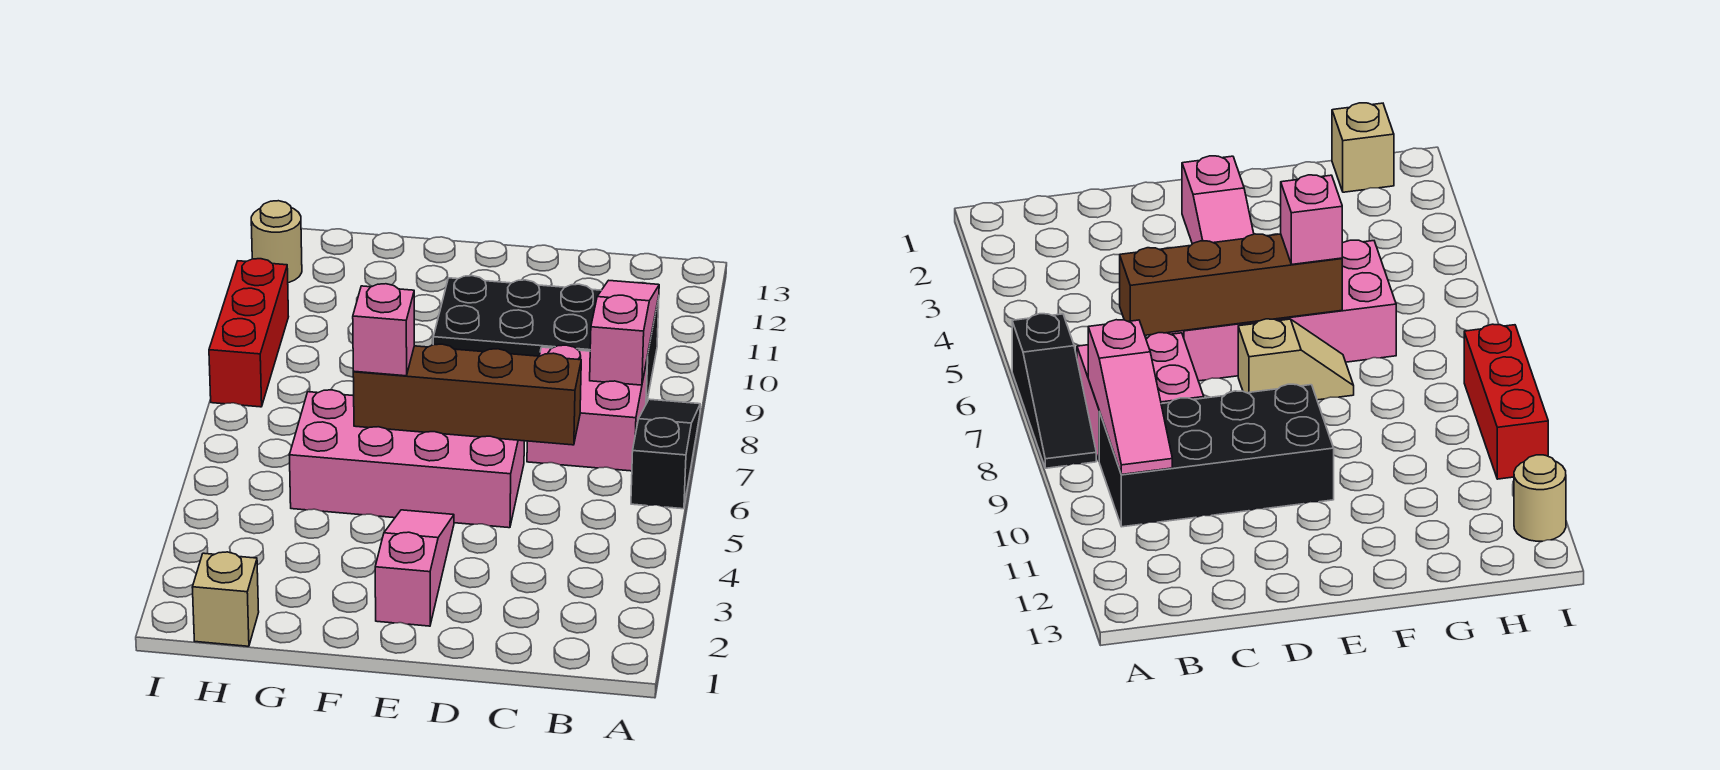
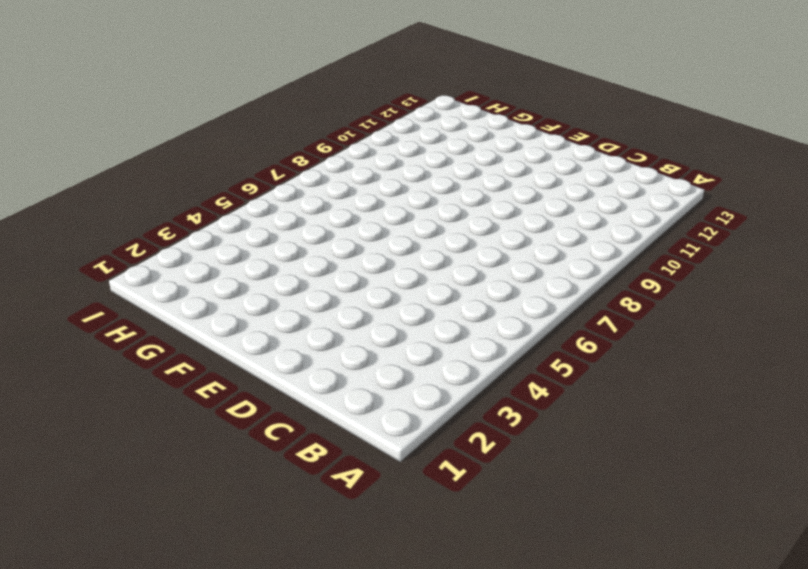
none -> black 1x3 slope [631,399,700,509]
none -> pink 2x2 brick [527,345,647,471]
none -> black 2x4 brick [433,276,659,403]

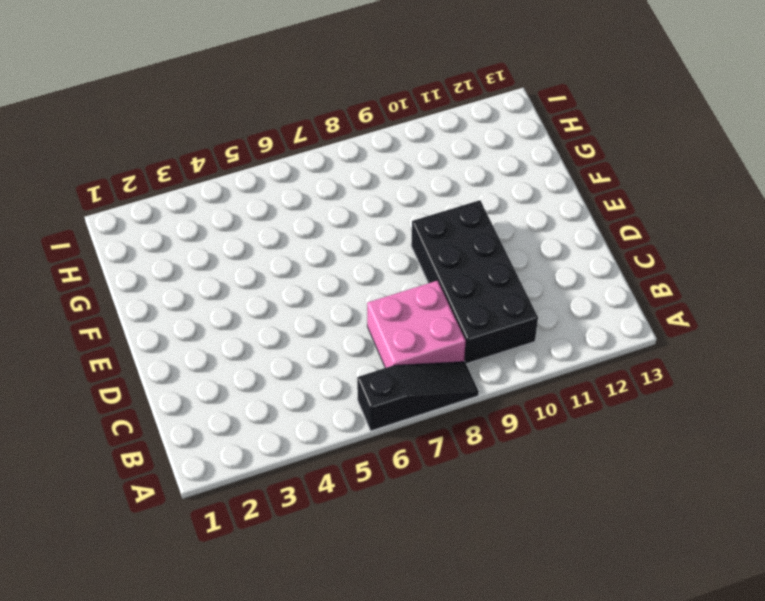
none -> pink 2x4 brick [289,390,524,528]
none -> pink 1x3 slope [375,510,454,626]
none -> tan 1x2 slope [1238,319,1354,400]

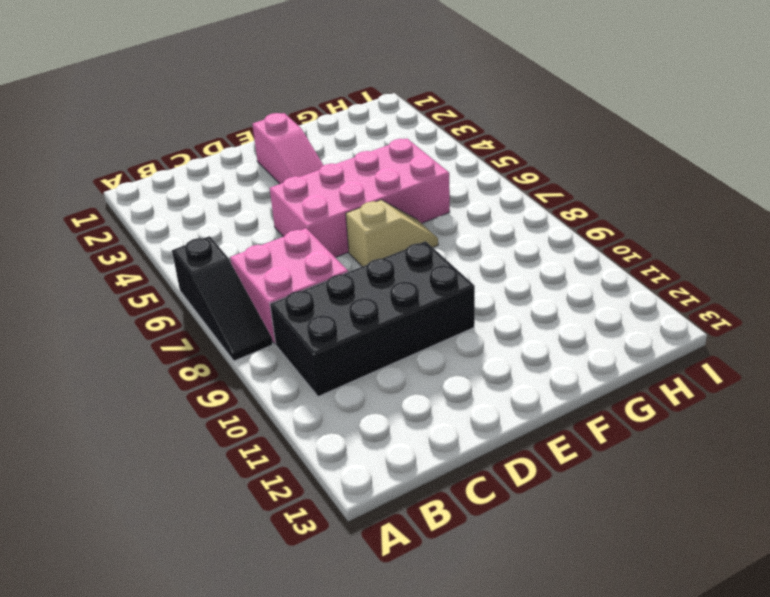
none -> tan 1x1 brick [192,552,259,646]
none -> red 1x3 brick [209,259,289,407]
none -> tan 1x1 round brick [251,201,302,283]

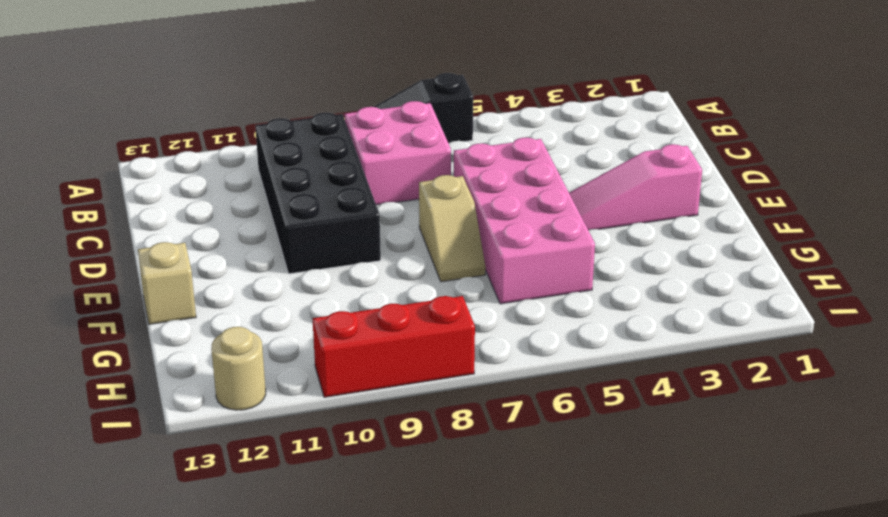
tan 1x1 brick [138,242,196,324] -> tan 1x1 brick moved to [192,552,259,646]
none -> pink 1x3 slope [590,280,659,385]
none -> brown 1x4 brick [353,344,581,445]
none -> pink 1x1 brick [353,284,414,376]

